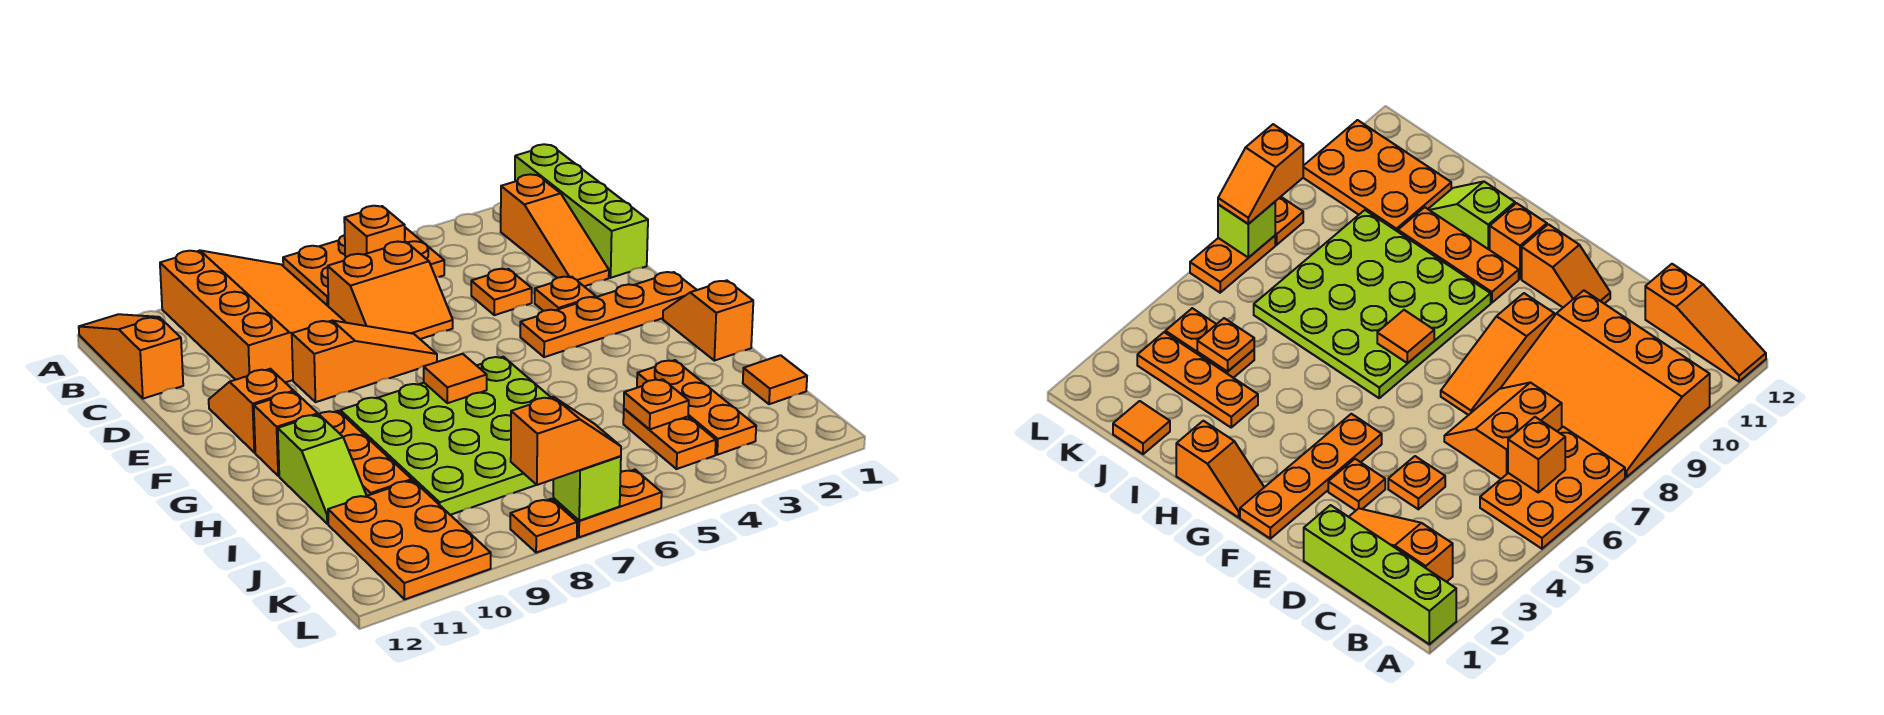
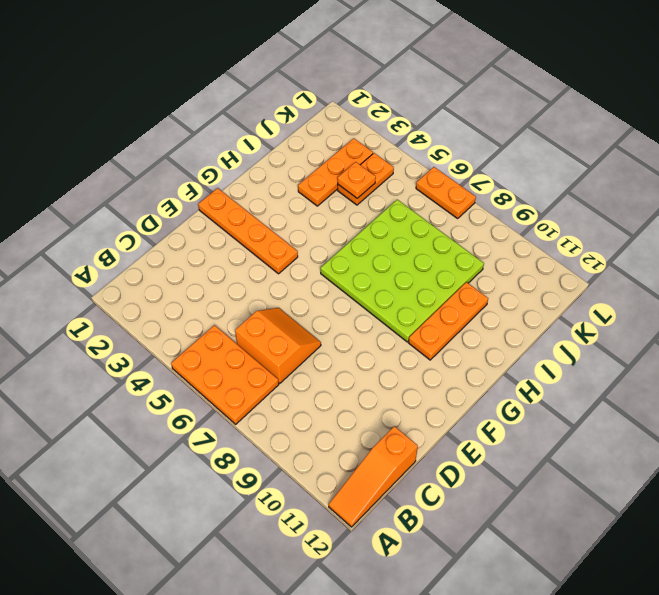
none -> lime 1x4 brick [515,144,648,278]
none -> orange 3x4 slope [160,251,346,382]
none -> orange 1x3 slope [501,174,609,286]

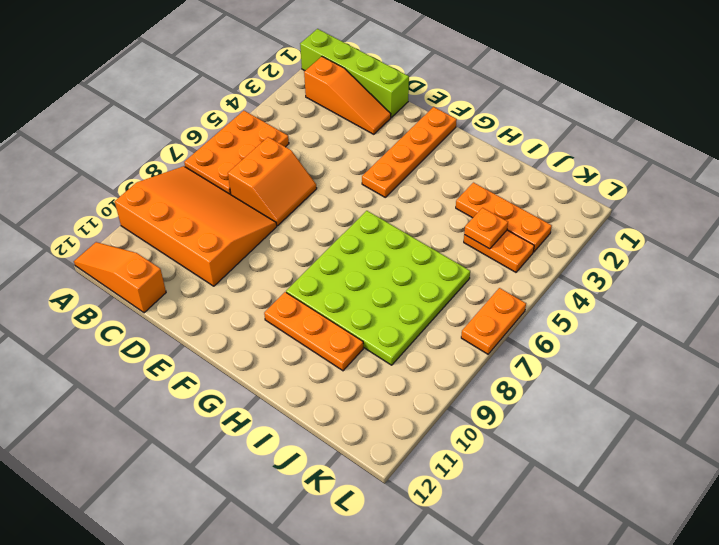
none -> orange 1x1 plate [471,269,532,315]
none -> orange 1x1 plate [535,277,596,311]
none -> orange 1x3 slope [292,321,437,402]

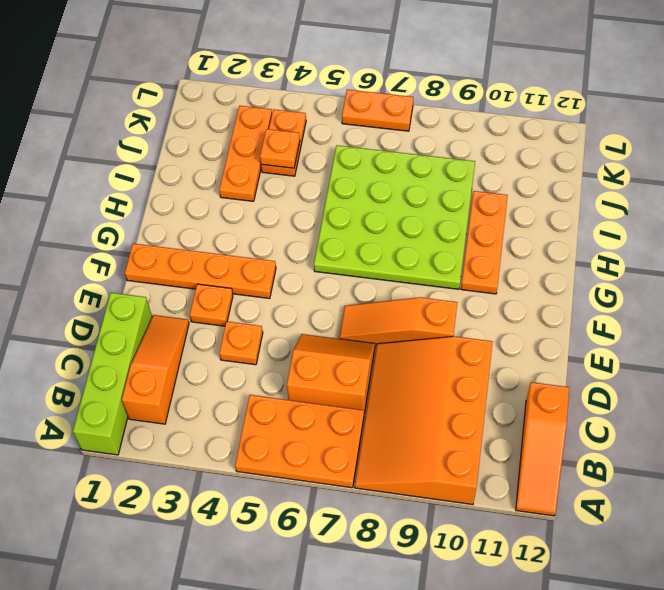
none -> orange 1x2 slope [209,369,294,453]
none -> orange 1x2 slope [663,280,753,361]
none -> orange 1x1 brick [254,392,318,476]

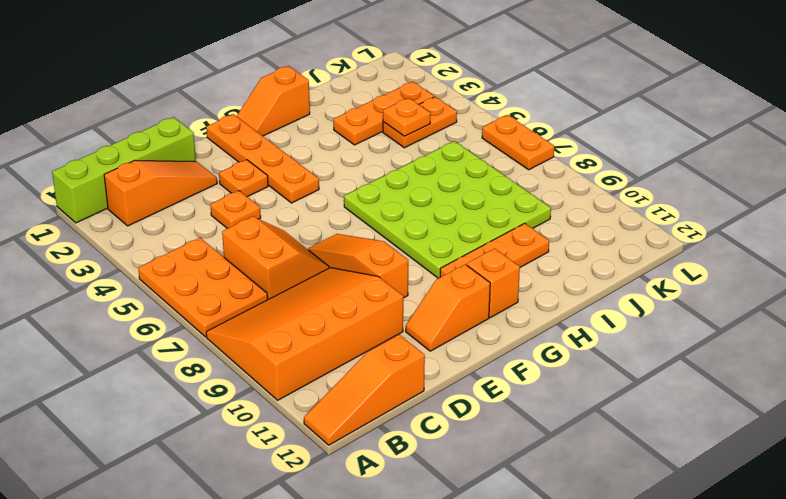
none -> lime 1x2 slope [278,415,367,524]
none -> orange 1x1 tile [743,355,807,404]
none -> orange 2x3 plate [328,480,491,599]

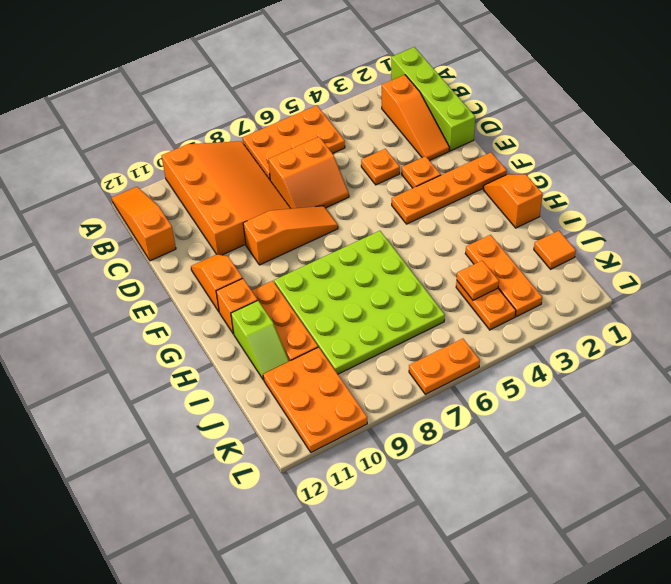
none -> orange 1x1 plate [510,499,577,553]
none -> orange 1x1 brick [344,206,405,258]
none -> orange 1x1 tile [424,354,487,403]

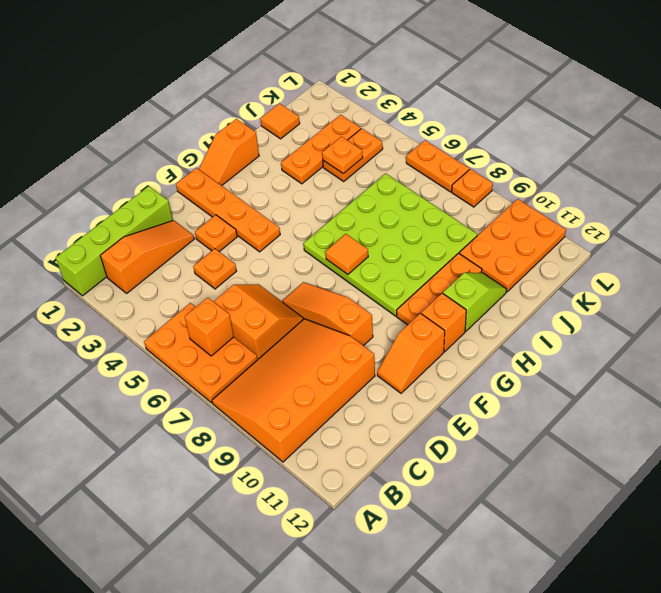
none -> orange 1x3 slope [79,314,183,399]
none -> lime 1x1 brick [553,456,621,521]
none -> orange 1x2 slope [511,397,621,485]

